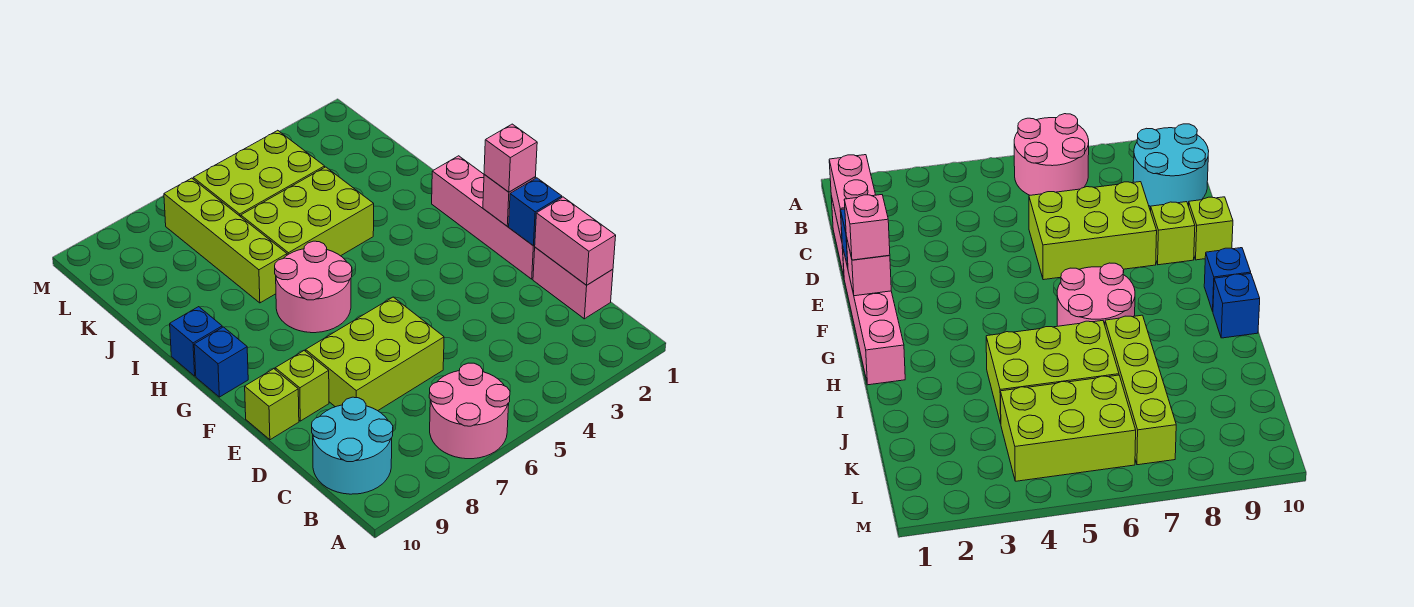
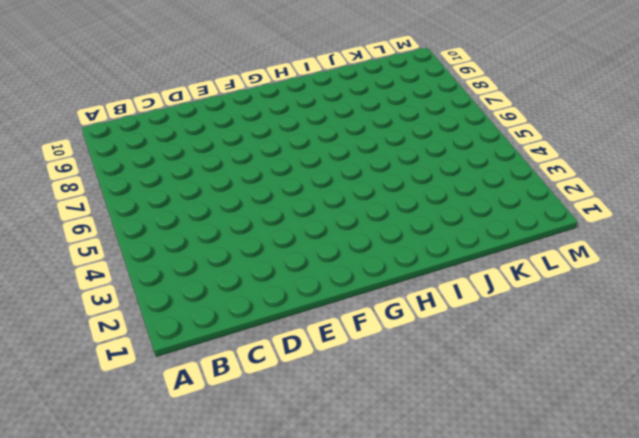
none -> pink 2x2 round brick [429,363,510,459]
none -> cyan 2x2 round brick [312,397,393,494]
none -> pink 1x2 brick [533,247,613,319]

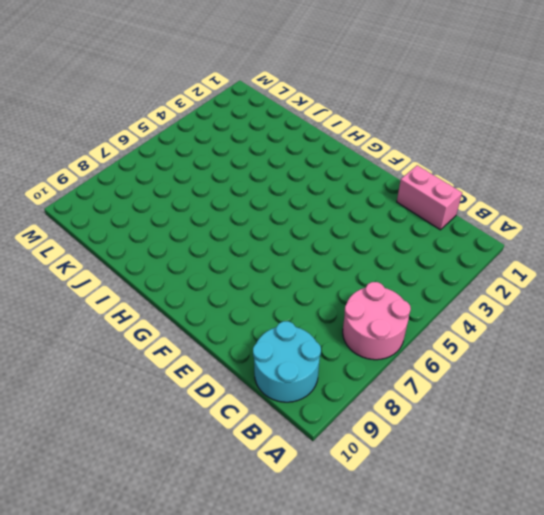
none -> lime 2x3 brick [306,297,444,411]
none -> pink 1x4 brick [432,156,535,279]
none -> lime 1x1 brick [275,351,329,421]

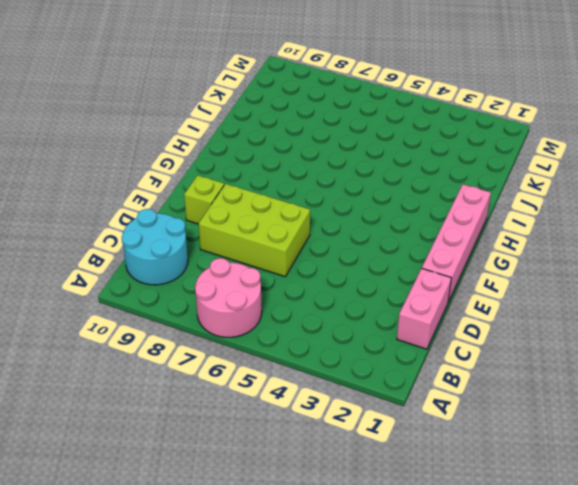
none -> lime 1x1 brick [245,369,299,440]
none -> pink 2x2 round brick [275,241,352,333]
none -> blue 1x1 brick [194,327,248,397]

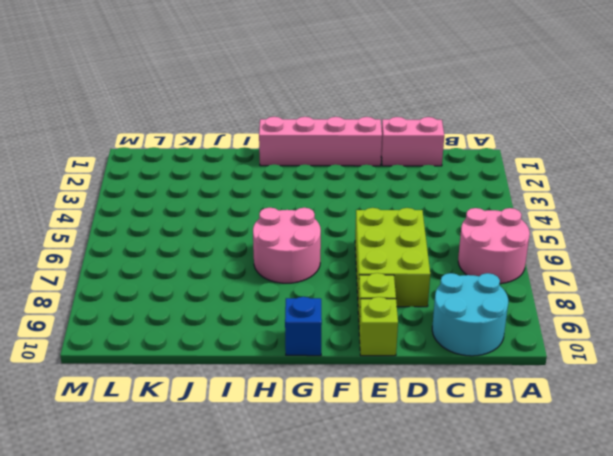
none -> blue 1x1 brick [170,307,222,376]
none -> lime 2x3 brick [241,167,374,256]
none -> lime 1x4 brick [164,178,287,303]

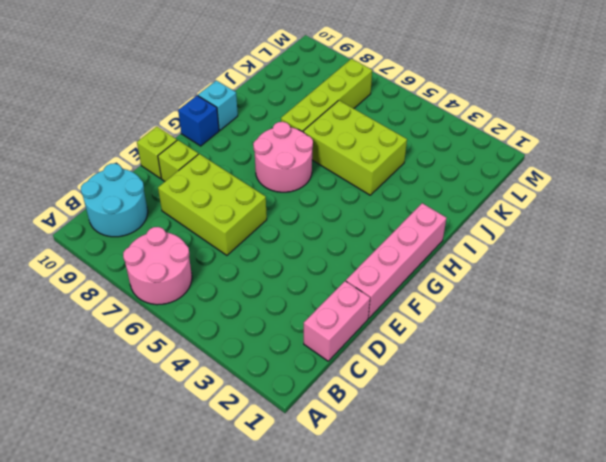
cyan 1x1 brick [198,80,238,130] -> blue 1x1 brick [170,307,222,376]
none -> lime 2x3 brick [193,130,325,217]
none -> pink 1x2 brick [534,197,616,285]
none -> blue 1x1 brick [509,178,562,246]

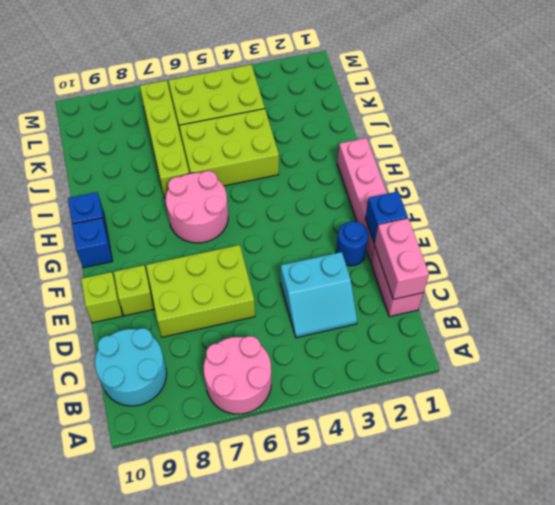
cyan 2x2 slope [280,252,357,338] -> none
blue 1x1 round brick [336,221,369,266] -> none
none -> pink 1x1 brick [483,175,535,226]
none -> pink 1x1 brick [484,124,537,192]

